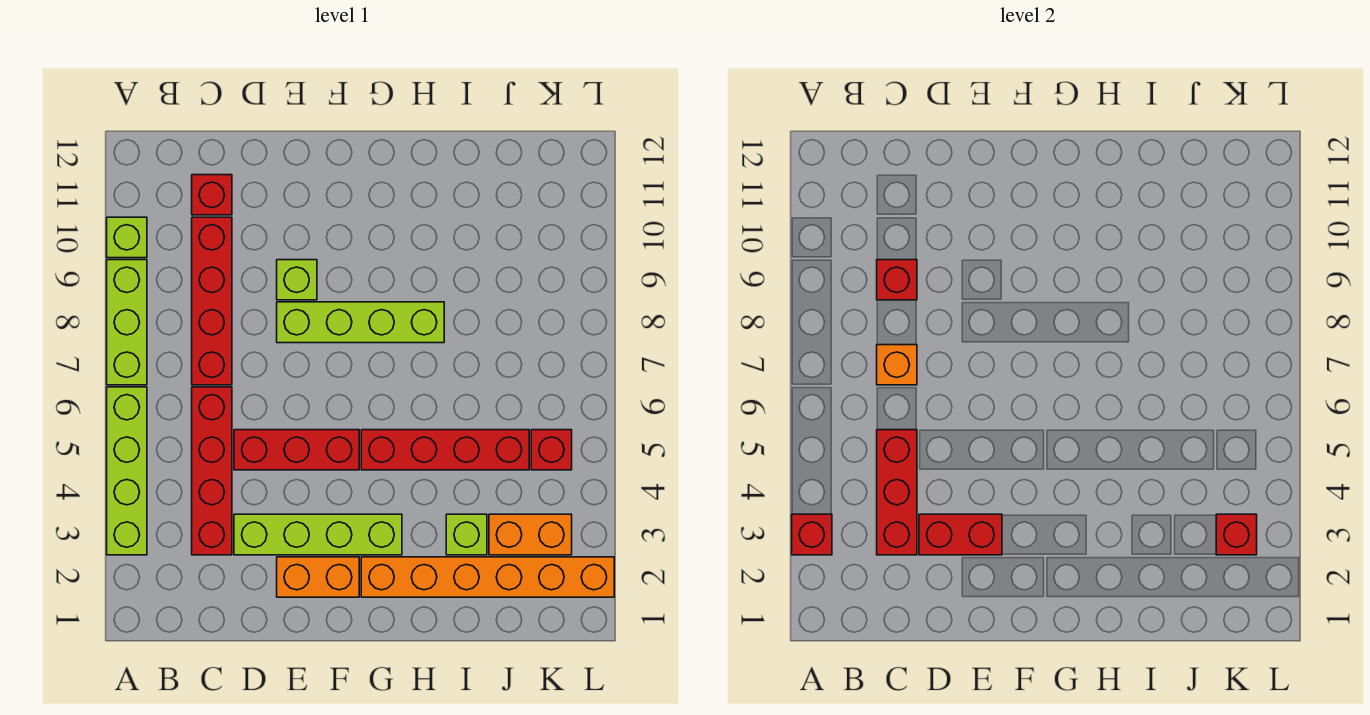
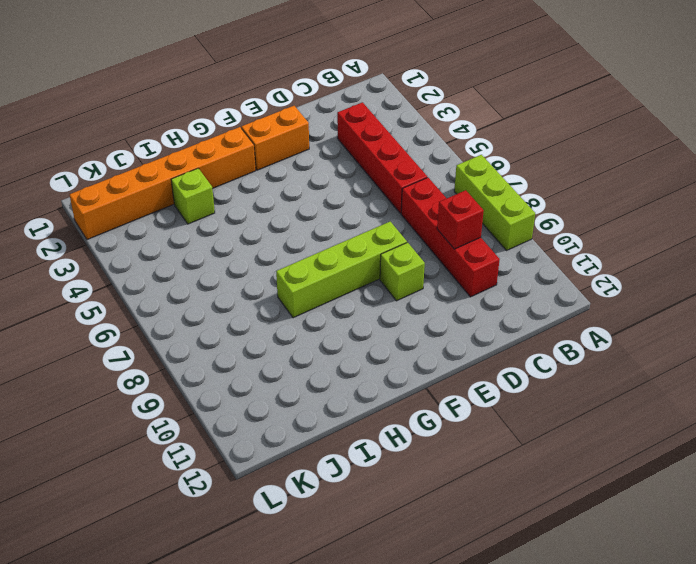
none -> lime 1x4 brick [107,387,147,555]
none -> lime 1x1 brick [107,217,147,258]
none -> red 1x1 brick [192,175,232,215]

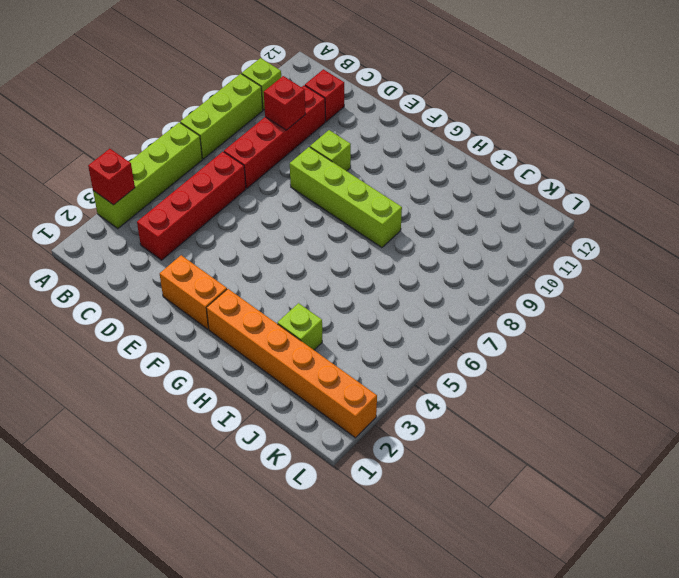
none -> lime 1x4 brick [234,514,402,555]
none -> red 1x3 brick [234,430,359,470]
none -> red 1x4 brick [361,430,529,470]

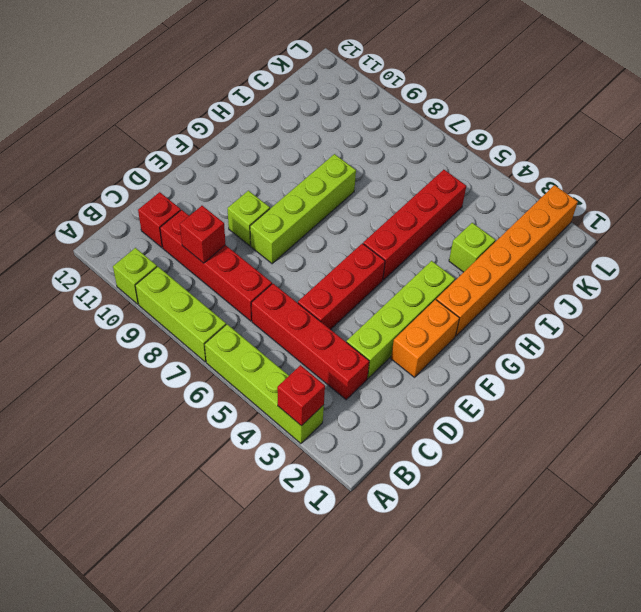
none -> orange 1x2 brick [489,514,572,555]
none -> red 1x1 brick [531,430,572,470]
none -> red 1x3 brick [877,430,917,555]

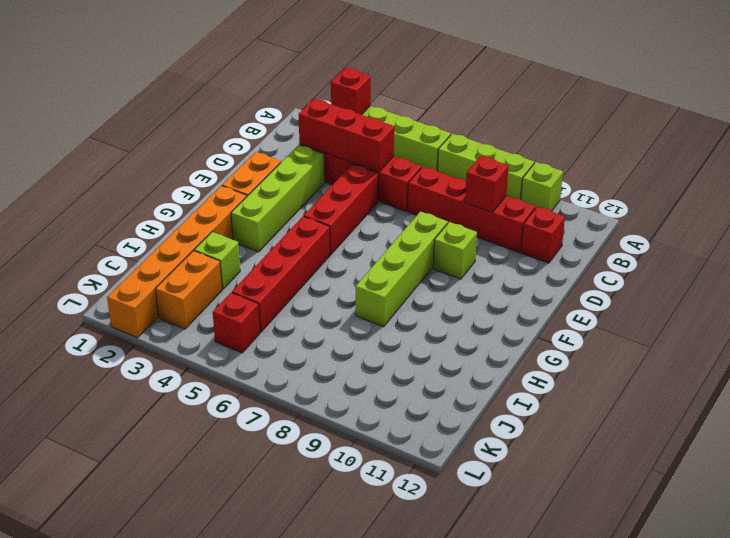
none -> orange 1x1 brick [877,345,917,385]
none -> red 1x2 brick [919,514,1002,555]
none -> red 1x1 brick [1216,514,1257,555]

